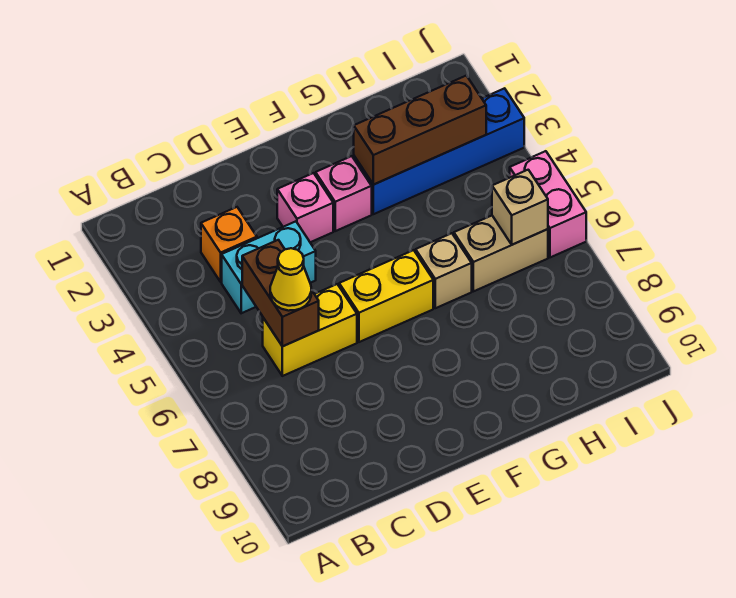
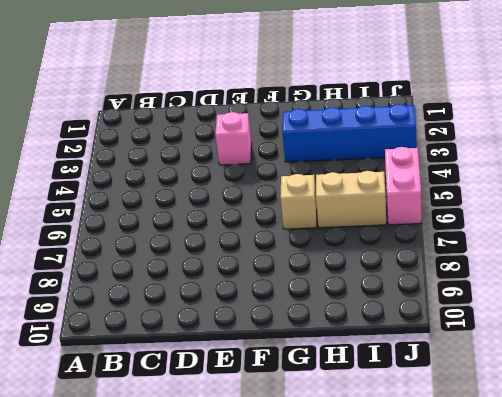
none -> orange 1x1 brick [201,207,257,282]
none -> cyan 1x2 brick [222,221,316,313]
none -> yellow 1x2 brick [263,284,357,376]

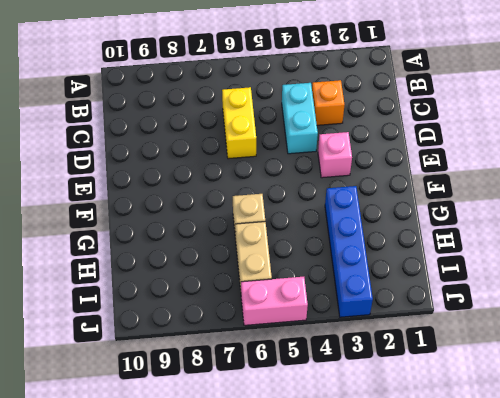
none -> yellow 1x2 brick [339,250,433,342]
none -> pink 1x1 brick [316,156,372,231]
none -> brown 1x2 brick [242,240,319,346]

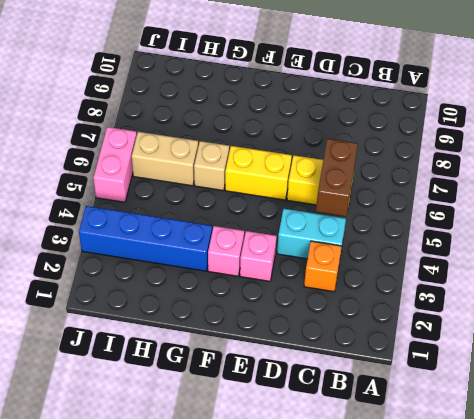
none -> brown 1x3 brick [354,76,486,185]
none -> tan 1x1 brick [492,170,548,245]
none -> yellow 1x1 cone [270,248,311,311]

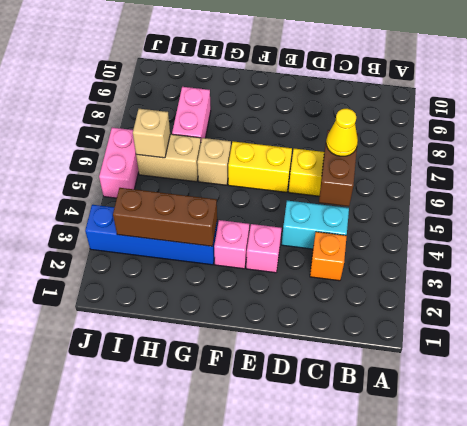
pink 1x2 brick [172,87,211,141] -> none

